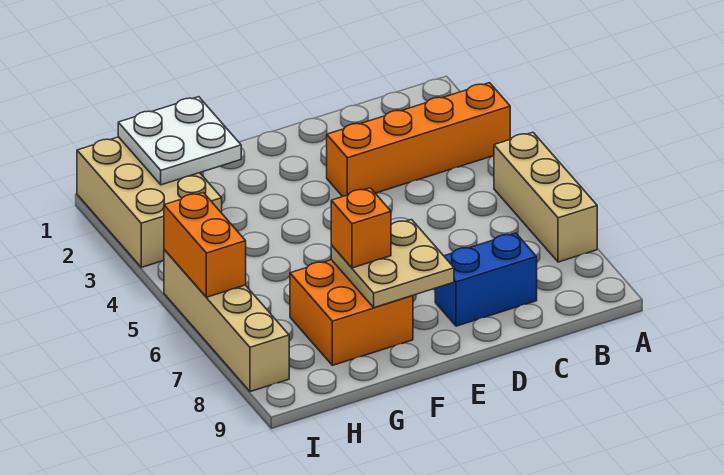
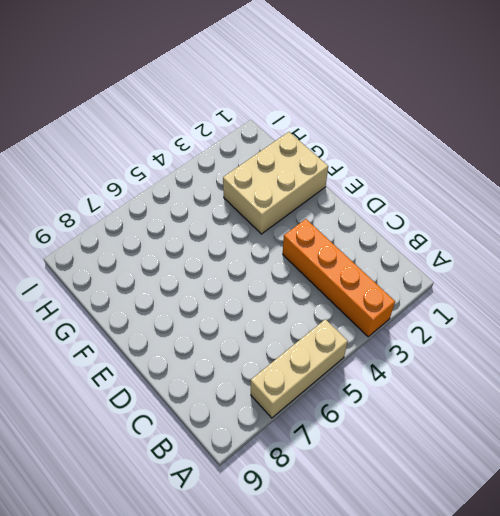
tan 2x3 brick [223,132,328,234] -> tan 2x3 brick moved to [77,137,222,267]
none -> blue 1x2 brick [435,233,537,326]
none -> orange 2x2 brick [290,260,413,365]

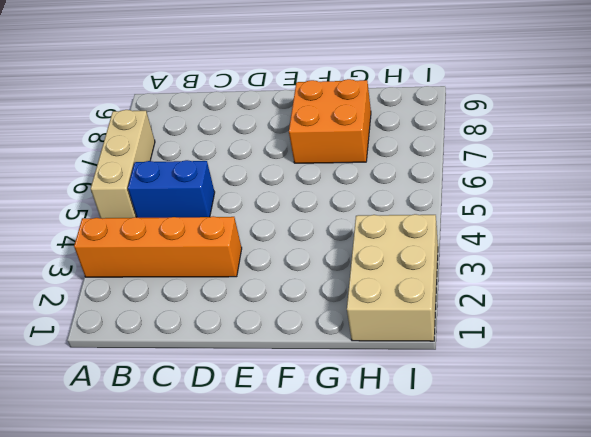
blue 1x2 brick [128,160,215,218] -> blue 1x2 brick moved to [435,233,537,326]
none -> tan 1x4 brick [164,250,289,392]
none -> tan 2x2 plate [331,220,454,308]

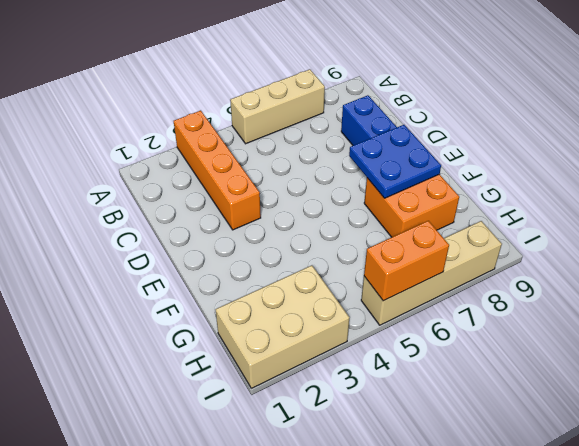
blue 2x2 plate [349,125,441,198] -> tan 2x2 plate [331,220,454,308]
none -> white 2x2 plate [118,97,241,185]
none -> orange 1x1 brick [331,188,391,268]

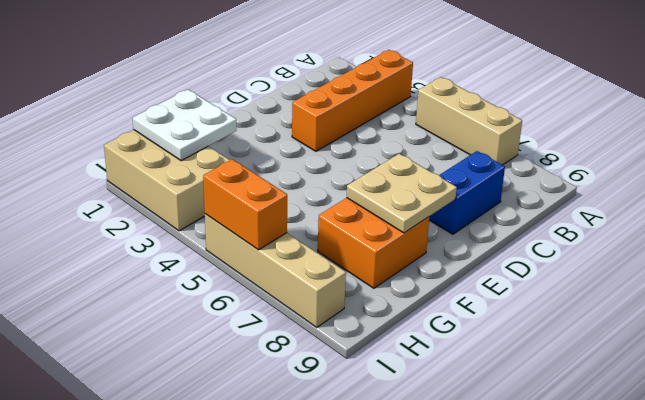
none -> orange 1x1 brick [331,188,391,268]

